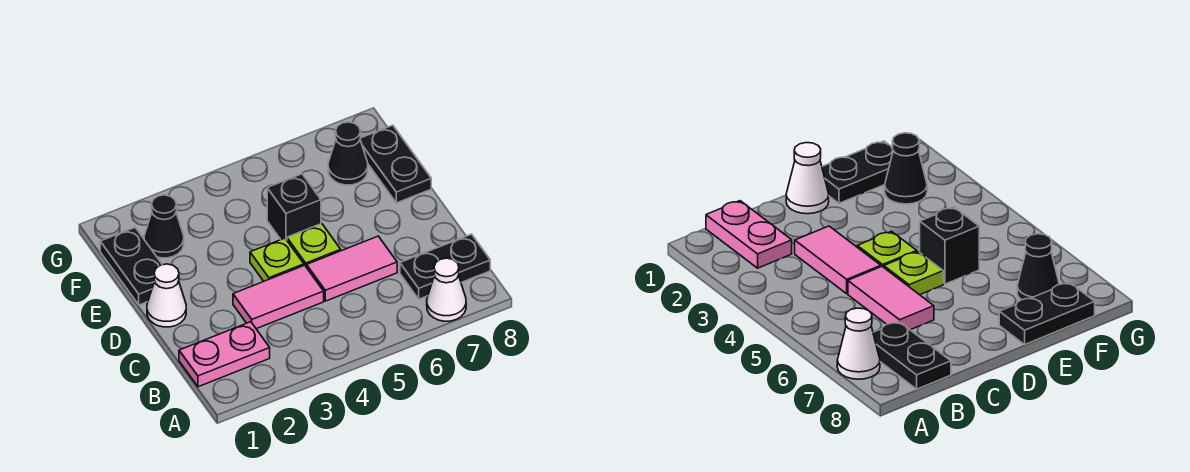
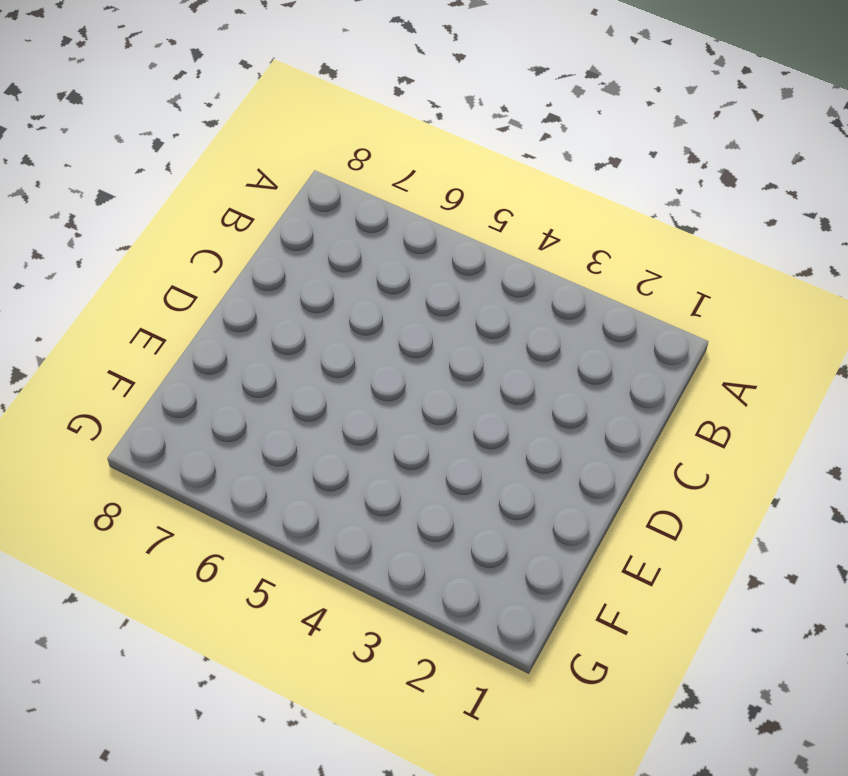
none -> white 1x1 cone [427,258,466,321]
none -> pink 1x2 plate [179,322,270,387]
none -> black 1x2 plate [400,234,490,299]

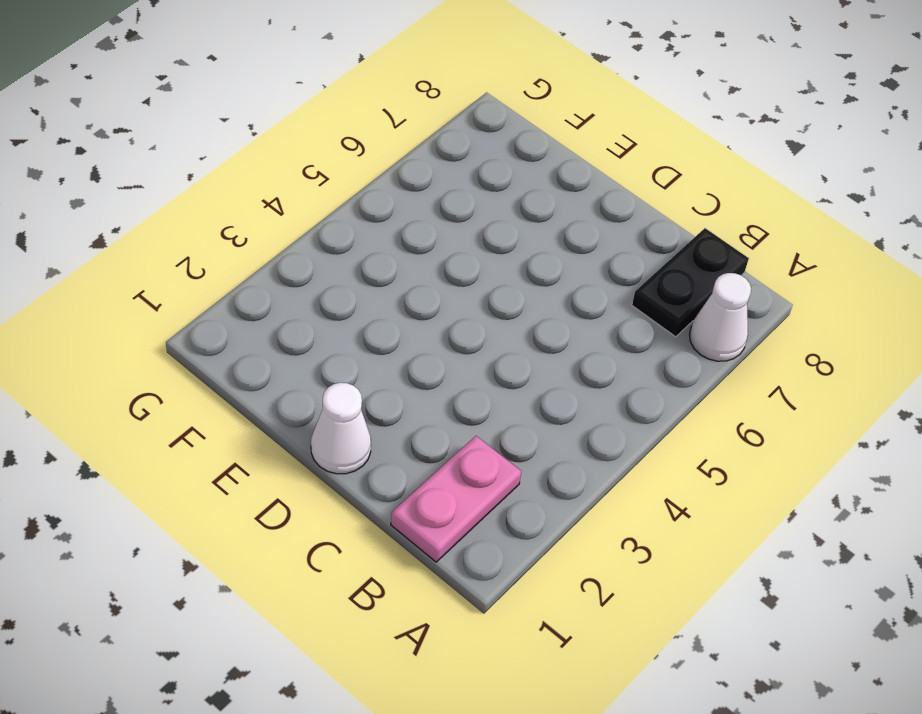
none -> pink 1x2 tile [233,265,324,329]
none -> pink 1x2 tile [307,236,397,301]
none -> lime 1x1 plate [250,238,304,281]

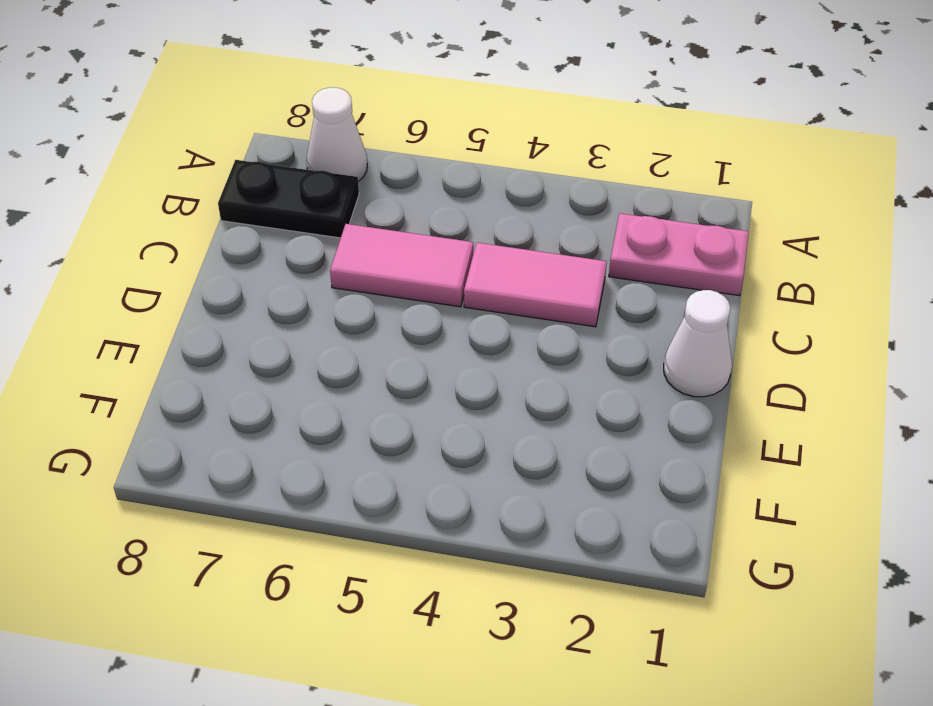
none -> lime 1x1 plate [250,238,304,281]
none -> lime 1x1 plate [287,224,341,267]
none -> black 1x2 plate [100,228,162,305]

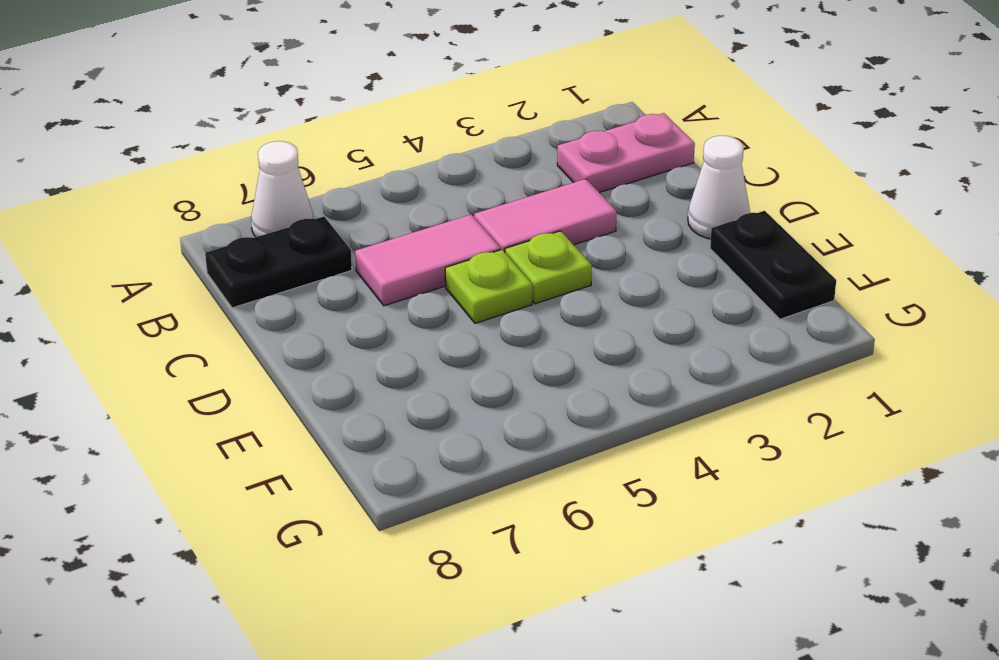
none -> black 1x1 brick [267,174,321,240]
none -> black 1x2 plate [360,125,431,203]
none -> black 1x1 cone [144,195,184,258]

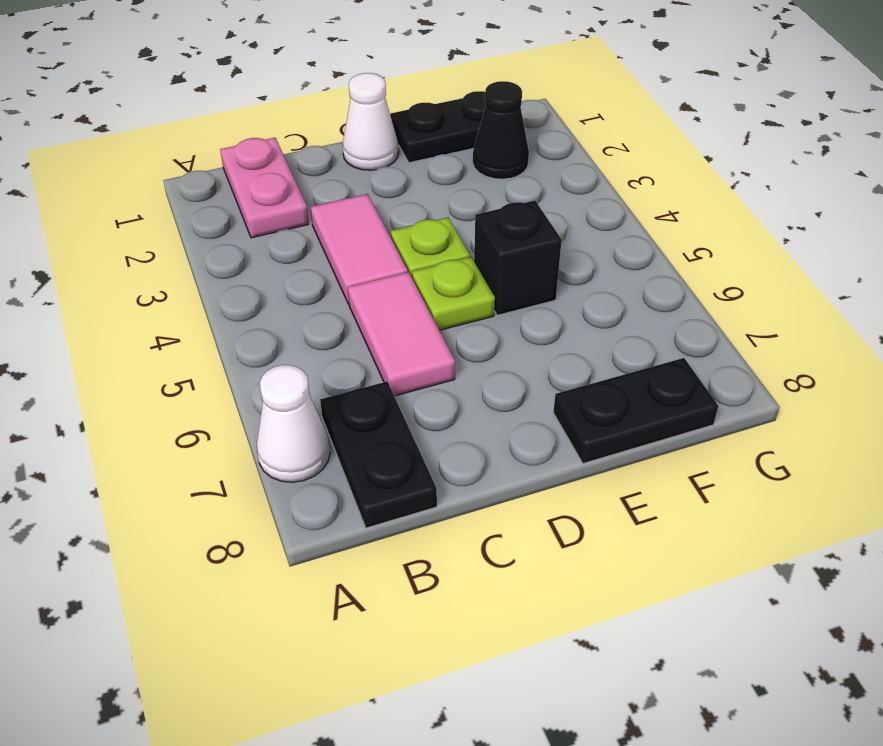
none -> black 1x1 cone [328,122,368,185]

